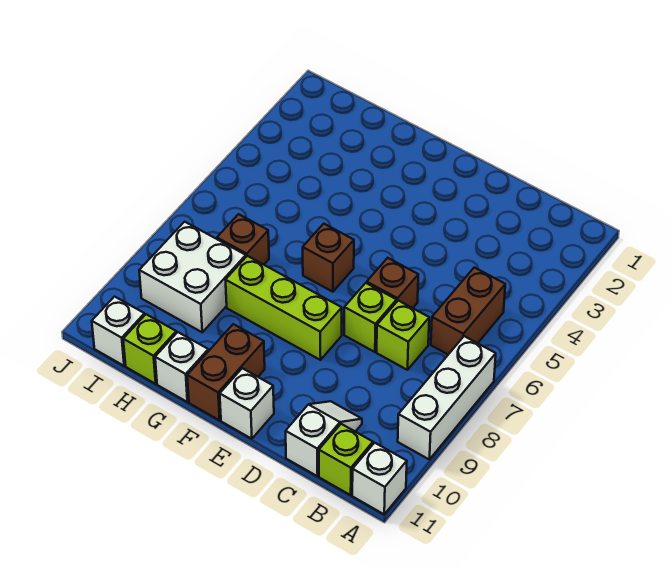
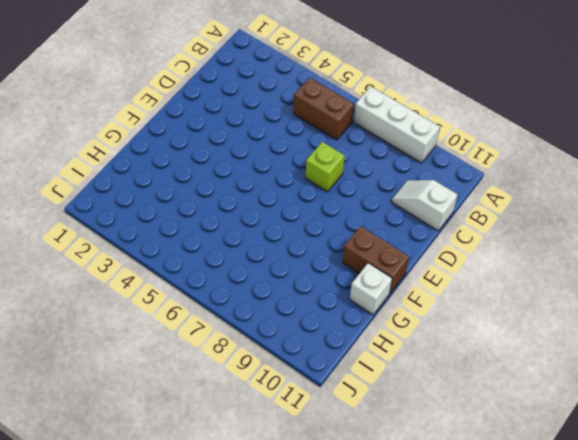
none -> white 1x1 brick [352,443,407,514]
none -> lime 1x1 brick [319,424,373,495]
none -> lime 1x1 brick [377,301,429,370]

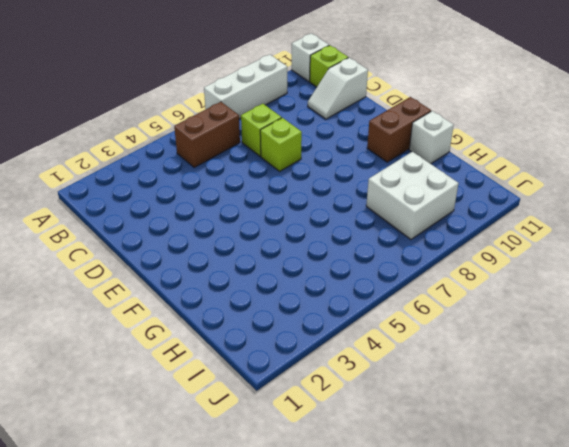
none -> brown 1x1 brick [367,258,418,308]
none -> lime 1x3 brick [226,256,342,360]
none -> white 1x1 brick [220,368,274,439]

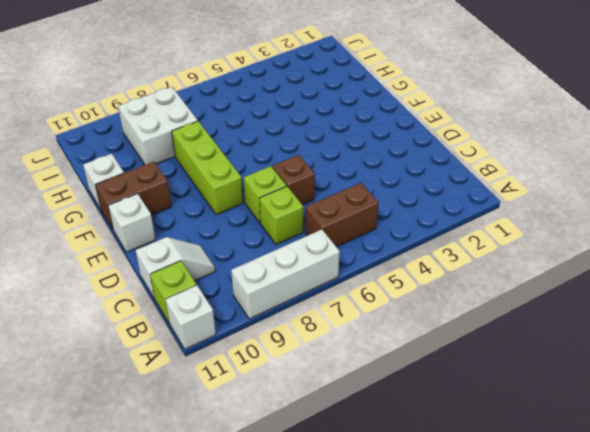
none -> brown 1x1 brick [303,224,354,292]
none -> brown 1x1 brick [217,214,269,265]
none -> lime 1x1 brick [123,314,176,384]

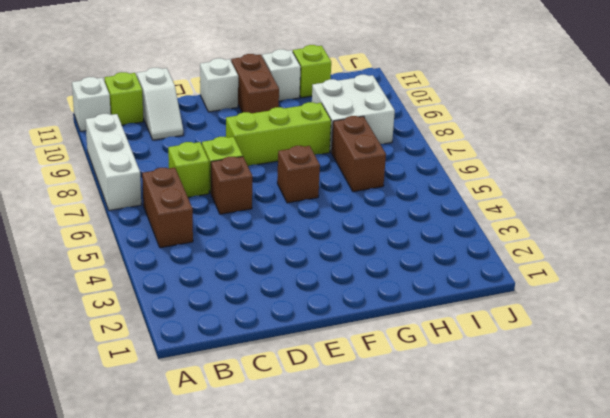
brown 1x2 brick [332,116,386,192] -> brown 1x1 brick [217,214,269,265]
none -> white 1x1 brick [92,297,145,366]

